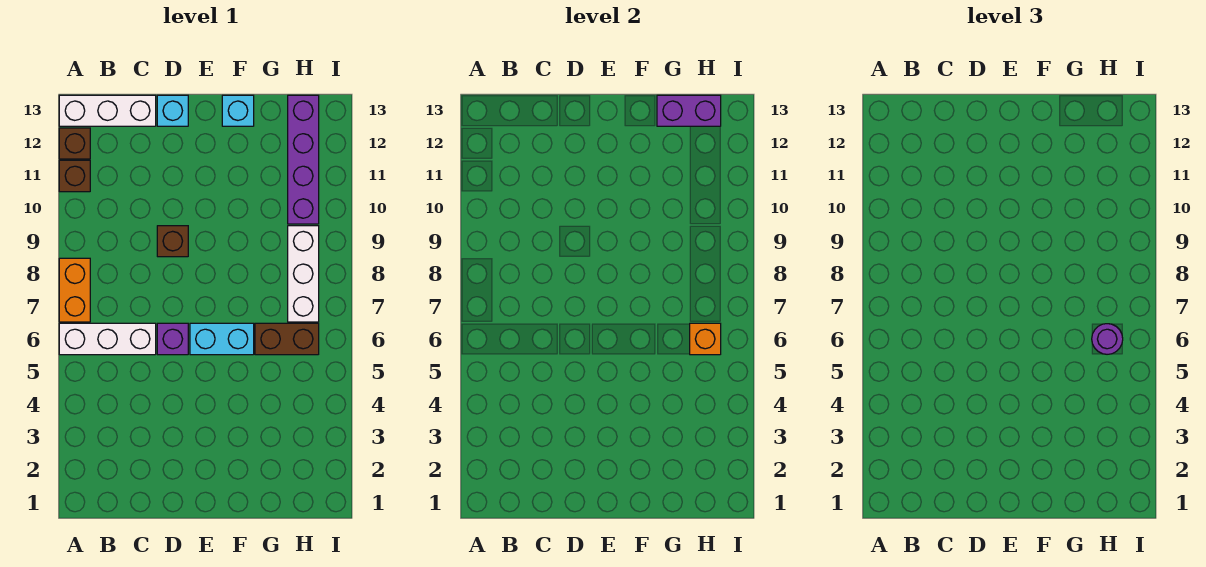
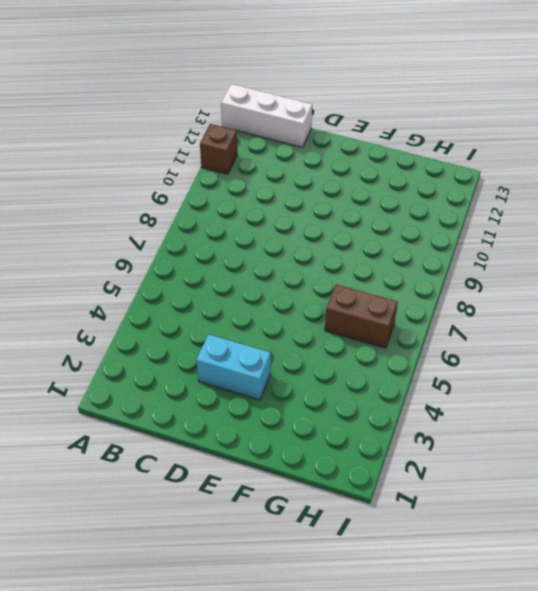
cyan 1x2 brick [197,334,271,400] -> cyan 1x2 brick moved to [190,323,254,355]
none -> white 1x3 brick [59,323,156,355]
none -> orange 1x2 brick [59,258,90,322]
none -> brown 1x1 brick [59,128,90,159]

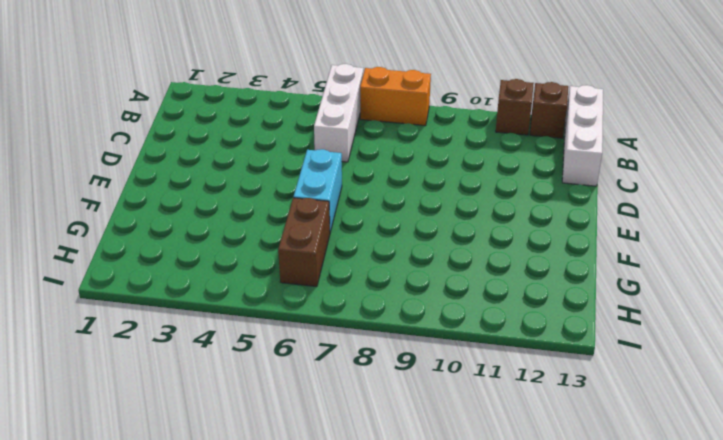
none -> purple 1x1 brick [157,323,188,355]
none -> brown 1x1 brick [157,226,188,257]
none -> cyan 1x1 brick [157,95,188,126]

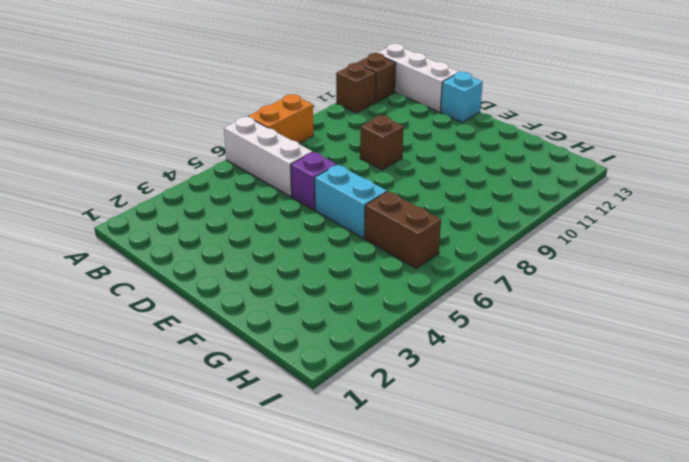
none -> cyan 1x1 brick [222,95,254,126]
none -> white 1x3 brick [288,226,319,322]
none -> purple 1x4 brick [288,95,319,224]

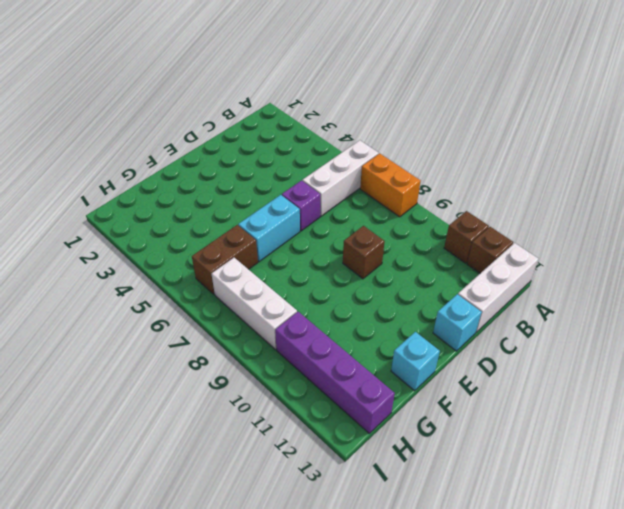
none -> purple 1x2 brick [657,95,721,126]
none -> orange 1x1 brick [690,323,721,355]
none -> purple 1x1 round brick [1092,324,1123,354]

